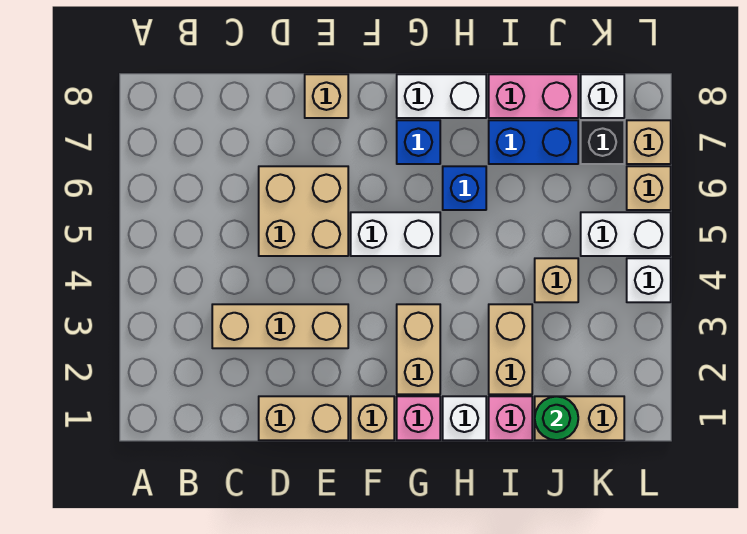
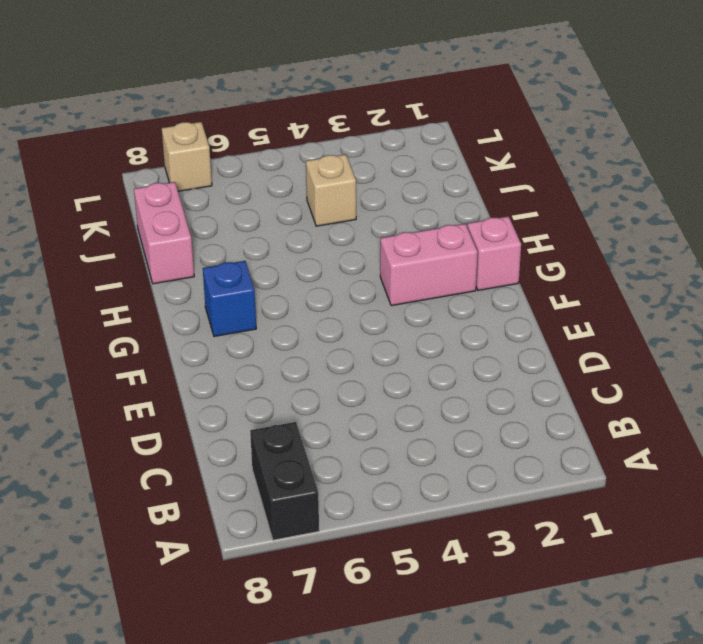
black 1x2 brick [250,422,319,540] -> none
pink 1x2 brick [380,224,478,306] -> tan 1x2 brick [397,304,440,394]
none -> tan 1x3 brick [212,304,348,348]
none -> tan 1x2 brick [259,396,348,440]
none -> tan 2x2 brick [259,166,348,256]

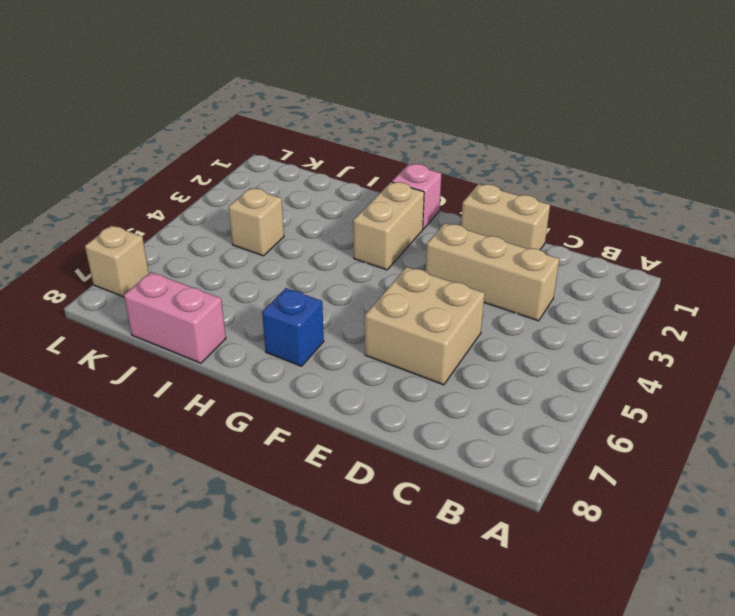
none -> tan 1x1 brick [305,74,348,118]
none -> tan 1x1 brick [351,396,394,440]
none -> white 1x2 brick [351,212,440,256]

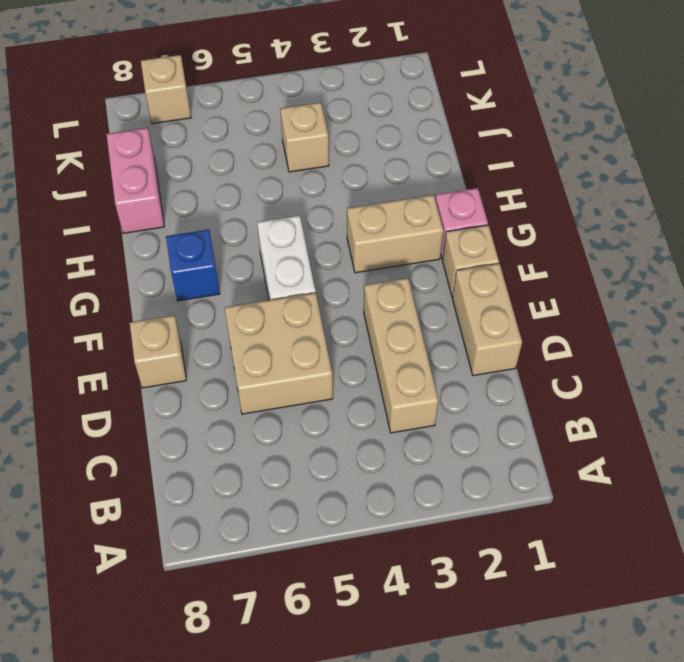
none -> white 1x2 brick [397,74,486,118]
none -> white 1x1 brick [443,396,486,440]
none -> blue 1x1 brick [443,166,486,210]

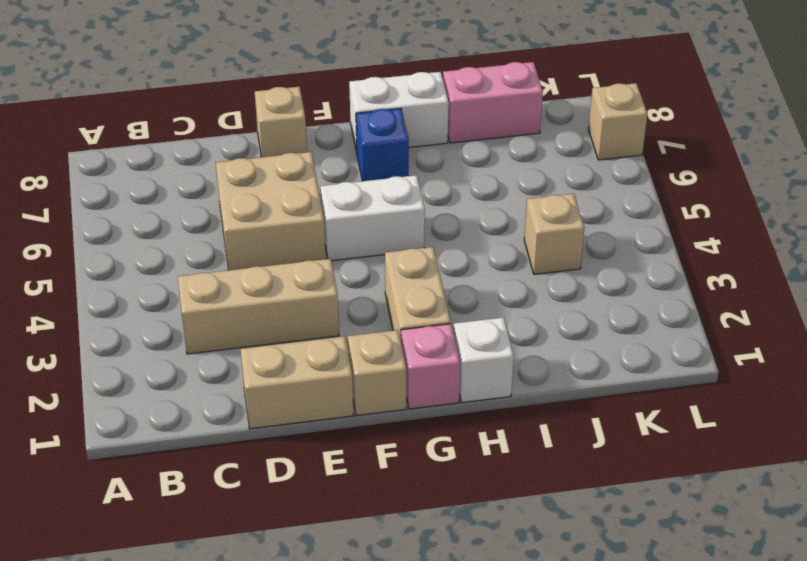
none -> blue 1x1 brick [443,166,486,210]
none -> pink 1x1 brick [489,396,532,440]
none -> tan 1x2 brick [489,304,532,394]

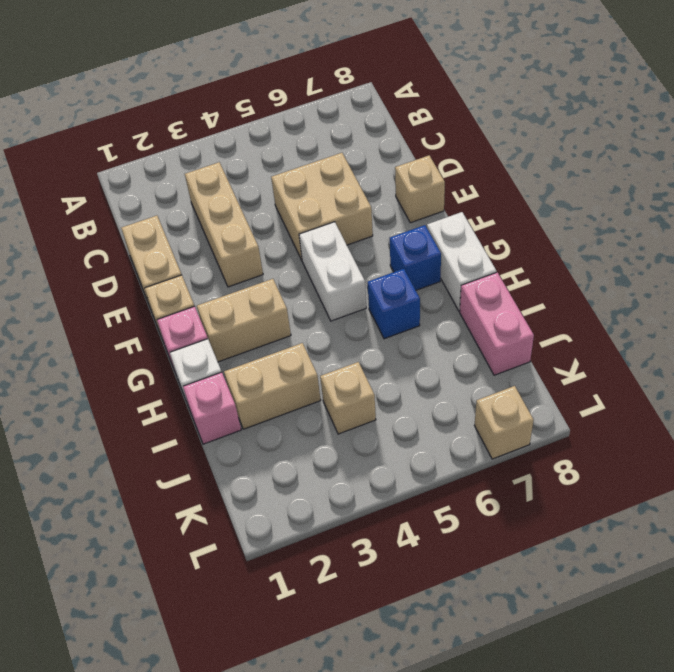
none -> blue 1x2 brick [489,120,578,164]
none -> tan 1x2 brick [535,396,624,440]
none -> white 1x2 brick [581,212,671,256]

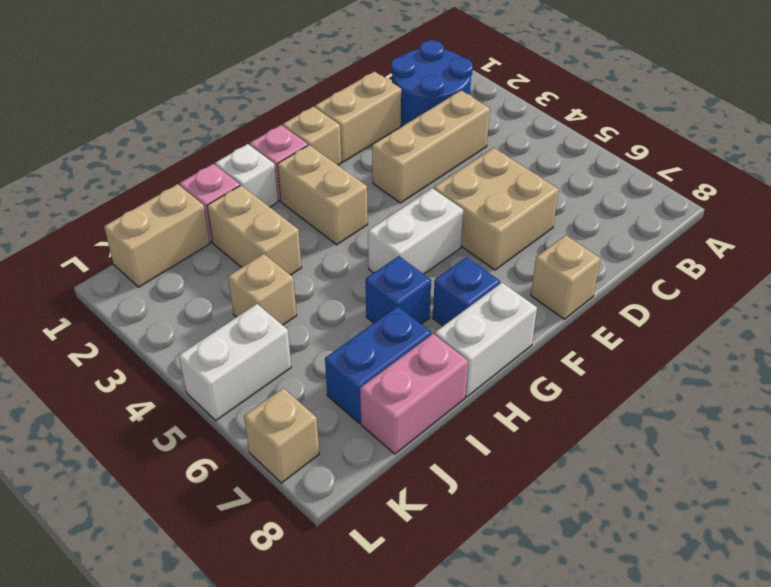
blue 2x2 round brick [391,40,473,126] -> none
none -> black 1x1 brick [581,120,624,164]
none -> white 1x1 brick [581,74,624,118]
none -> white 1x1 brick [627,258,671,302]

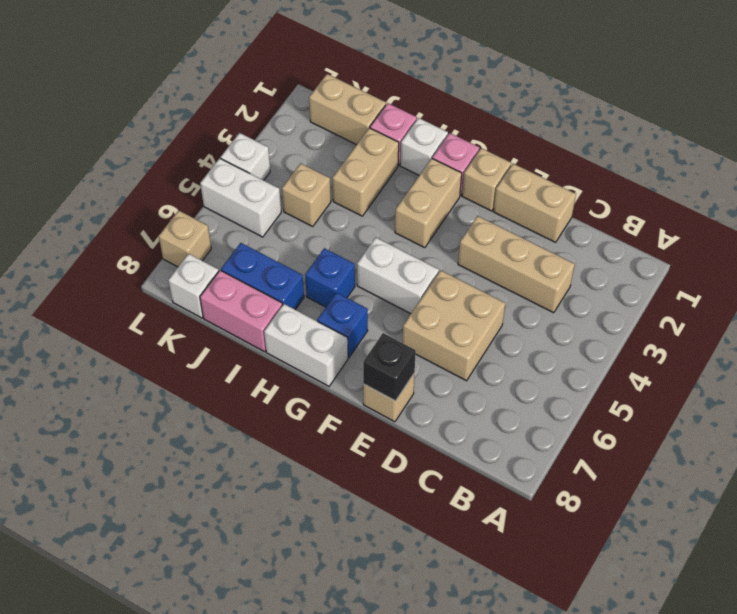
black 1x1 brick [363,333,416,401] -> black 1x1 brick moved to [581,120,624,164]
none -> tan 1x1 brick [627,166,671,210]
none -> green 1x1 round brick [535,396,578,440]

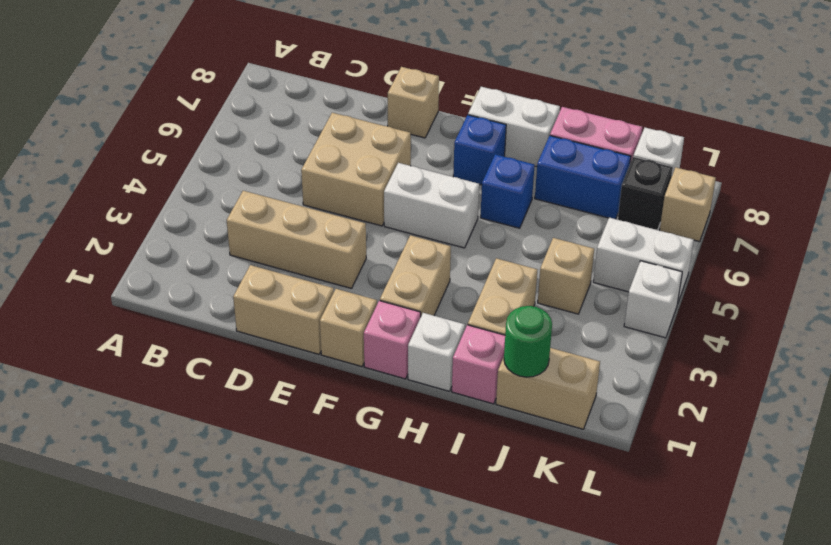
none -> tan 1x1 brick [627,166,671,210]

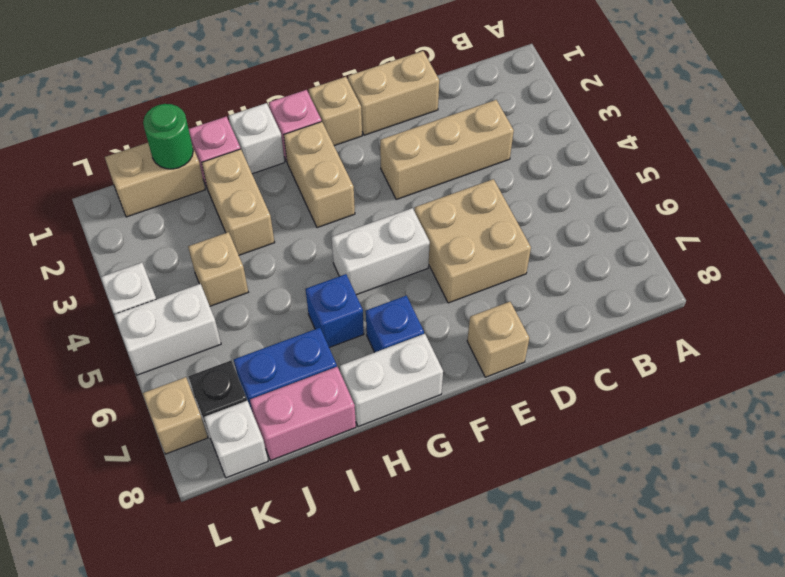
none -> tan 1x1 brick [627,166,671,210]

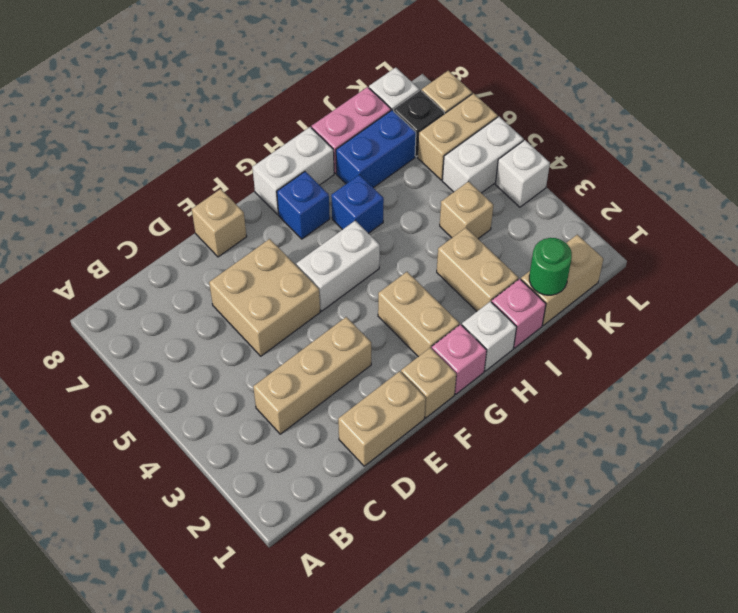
tan 1x2 brick [418,93,498,180] -> tan 1x1 brick [627,166,671,210]

